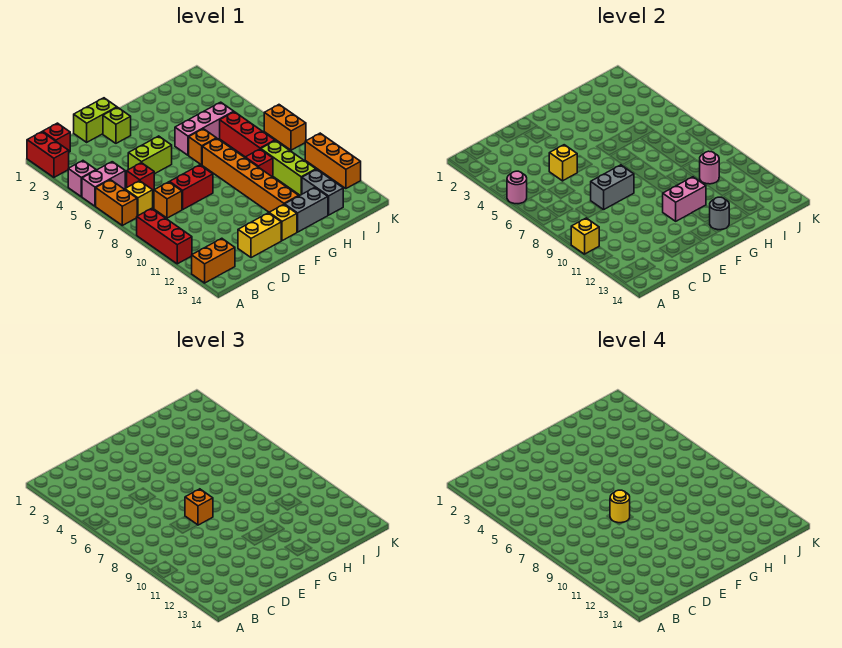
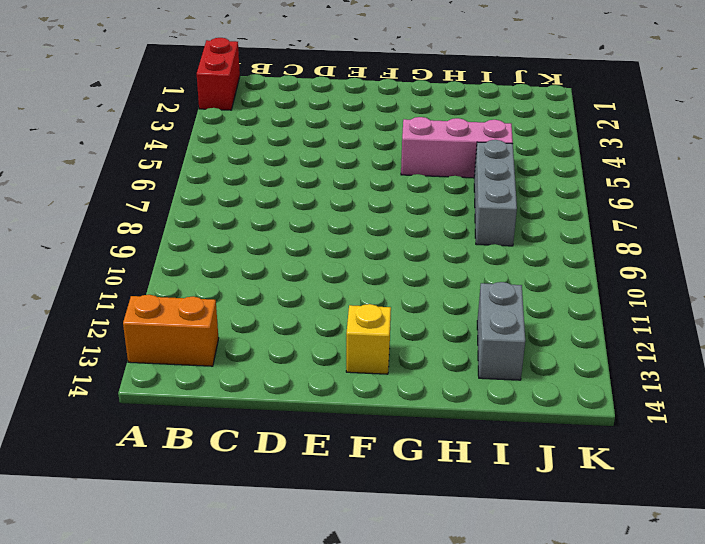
grey 1x3 brick [474,140,517,246] -> red 1x3 brick [220,112,275,157]
none -> pink 1x1 brick [68,161,96,197]
none -> pink 1x2 brick [82,162,125,206]
none -> orange 1x2 brick [96,180,137,225]
none -> red 1x3 brick [137,209,192,264]

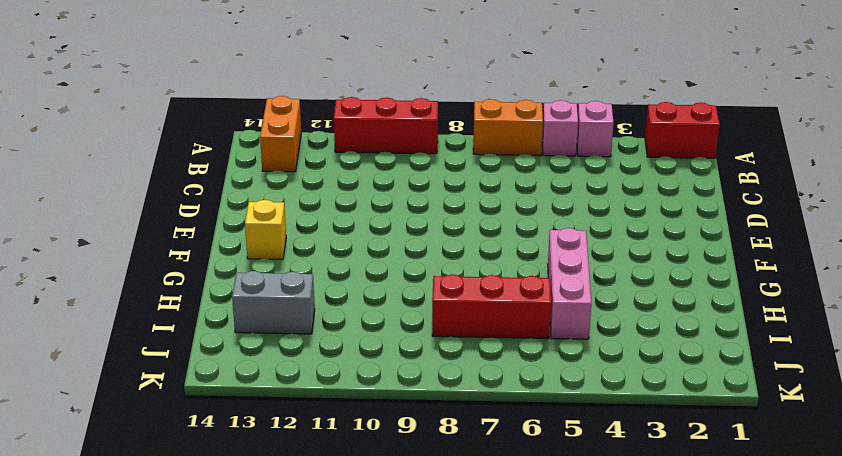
pink 1x1 brick [542,100,578,156] -> pink 1x2 brick [82,162,125,206]
none -> red 1x1 brick [43,123,70,152]
none -> yellow 1x1 brick [125,181,153,216]
none -> red 1x1 brick [127,163,154,192]
none -> orange 1x1 brick [154,182,182,218]

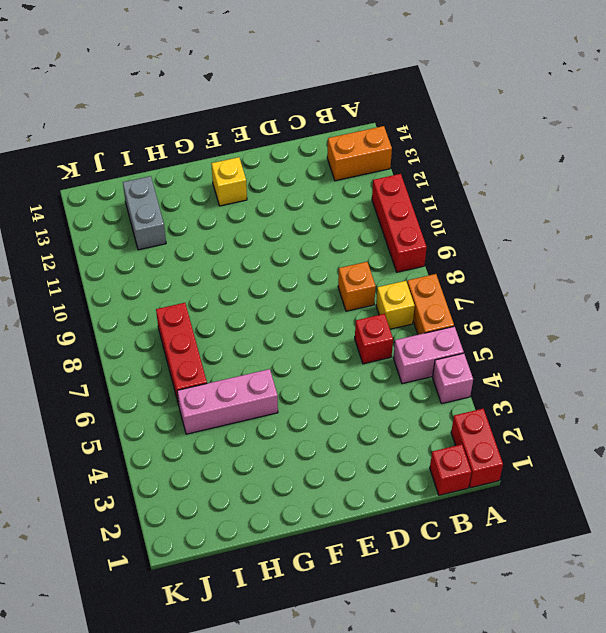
none -> lime 1x2 brick [74,98,117,142]
none -> lime 1x2 brick [128,136,172,174]
none -> red 1x2 brick [170,165,213,210]
none -> yellow 1x2 brick [238,213,281,258]

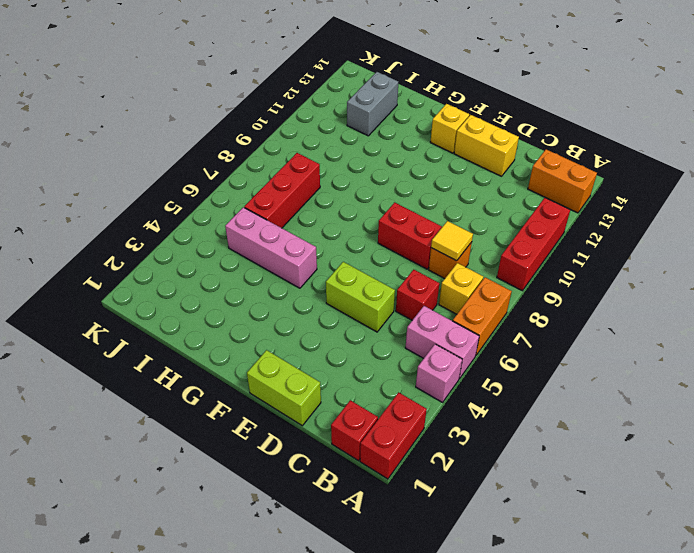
yellow 1x1 tile [431,221,473,261] -> none
none -> lime 1x1 brick [103,107,131,143]
none -> orange 1x1 brick [189,129,216,165]
none -> orange 1x6 brick [202,138,298,212]
none -> grey 1x2 brick [285,188,328,232]

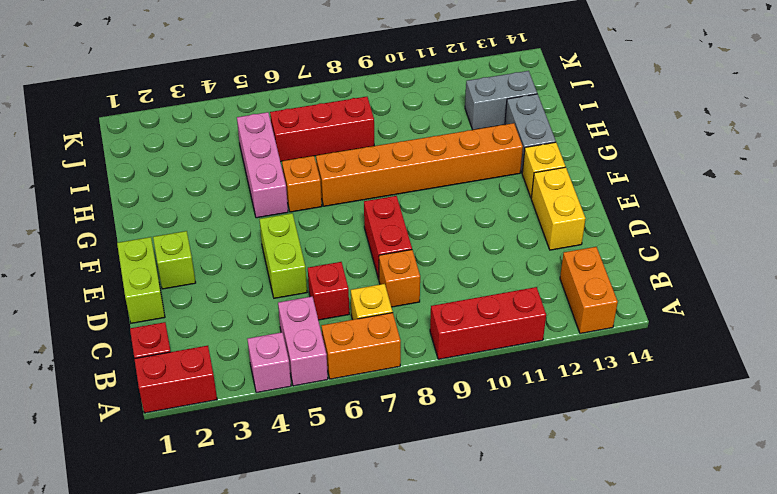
none -> red 1x1 brick [245,149,273,177]
none -> lime 1x3 brick [261,141,316,195]
none -> orange 1x2 brick [264,105,306,150]
none -> orange 1x3 brick [305,133,361,189]

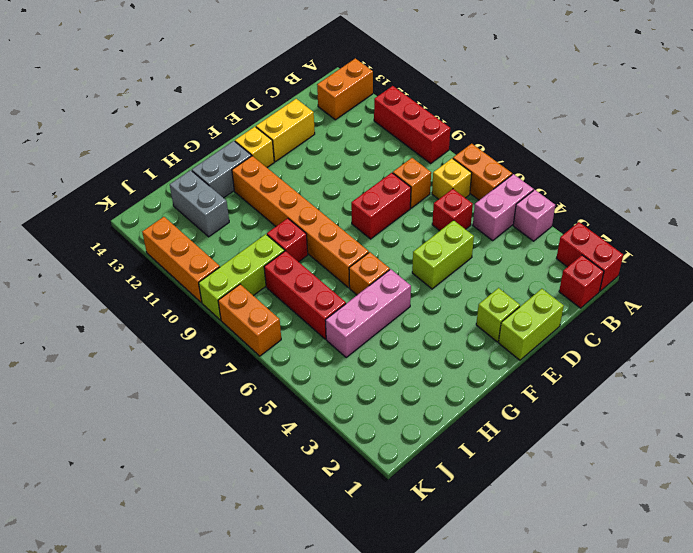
lime 1x3 brick [199,234,285,320] -> lime 1x3 brick turned to [261,141,316,195]
none -> pink 1x1 round brick [507,171,527,204]
none -> yellow 1x1 brick [571,218,599,254]
none -> yellow 1x1 brick [549,145,577,181]
none -> grey 1x2 brick [591,165,634,210]

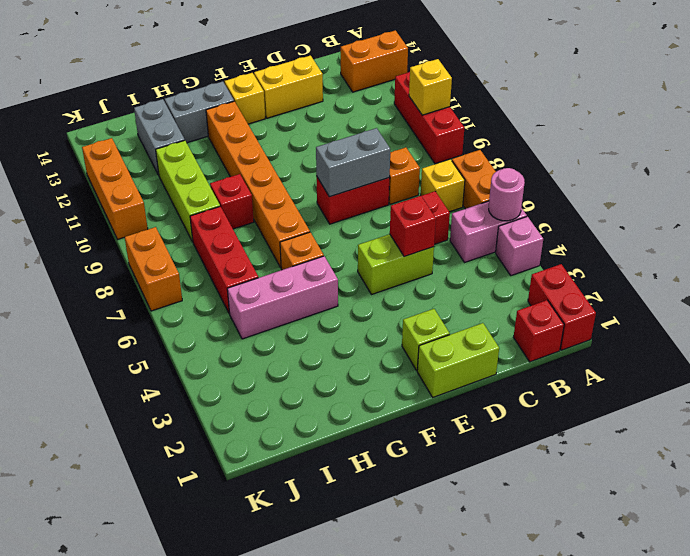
red 1x1 brick [390,196,436,257] -> yellow 1x1 brick [549,145,577,181]
none -> pink 1x2 brick [663,177,706,221]
none -> grey 1x1 round brick [710,197,729,230]
none -> pink 1x1 round brick [700,151,719,184]
none -> orange 1x1 brick [185,489,213,525]

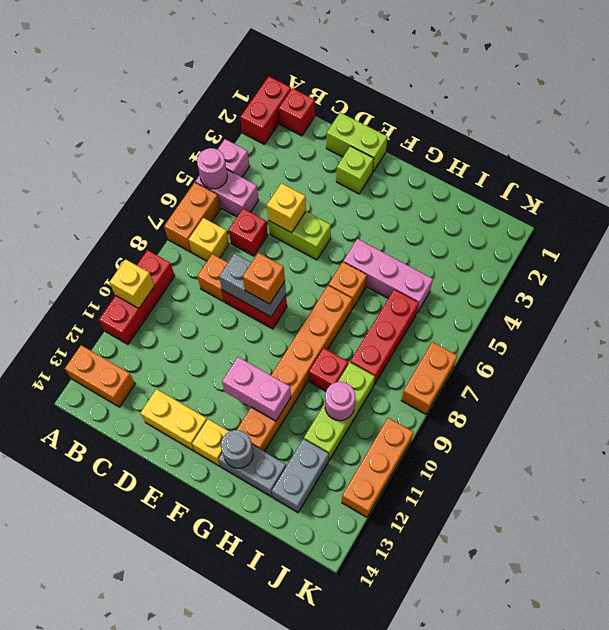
none -> yellow 1x1 round brick [610,490,630,523]

